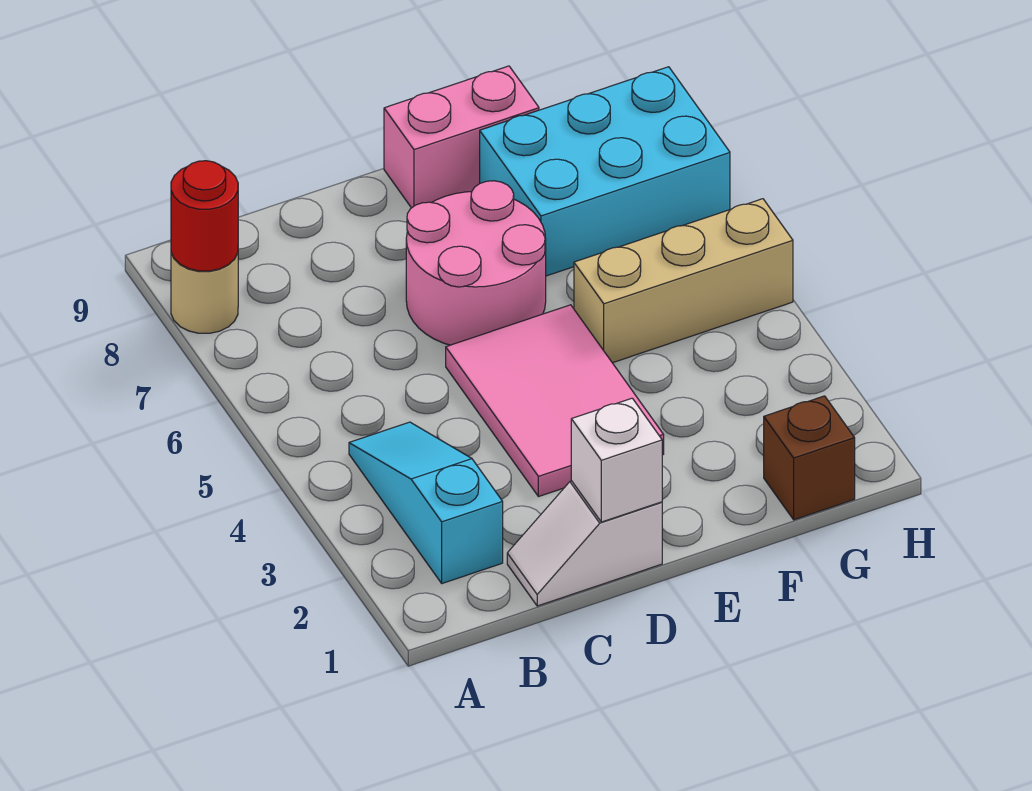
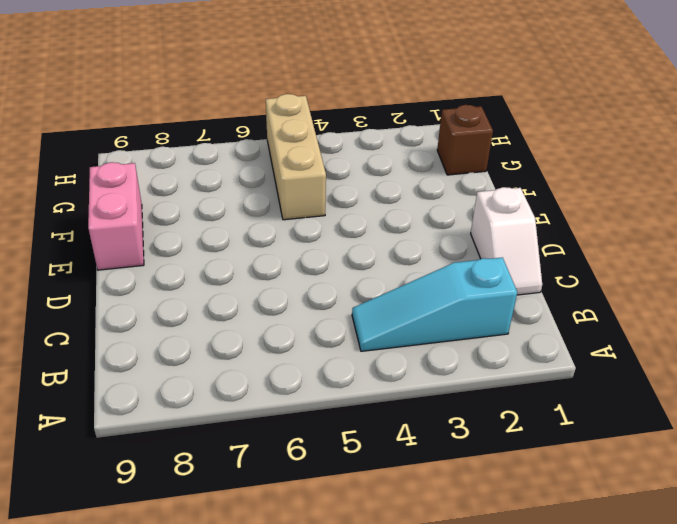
none -> tan 1x1 round brick [171,253,238,333]
none -> pink 2x3 tile [446,305,664,497]

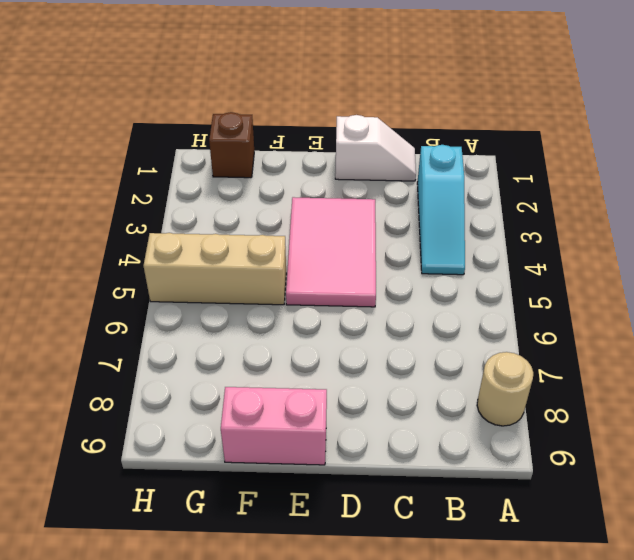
none -> pink 2x2 round brick [406,181,546,345]
none -> cyan 2x3 brick [480,67,730,276]

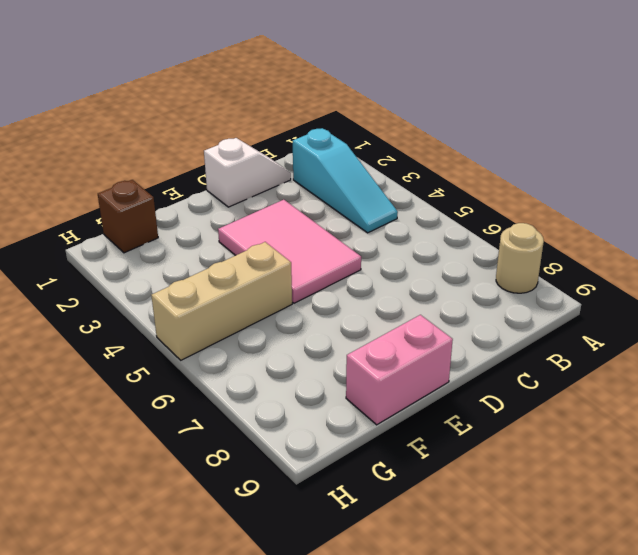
none -> pink 2x2 round brick [406,181,546,345]
none -> cyan 2x3 brick [480,67,730,276]

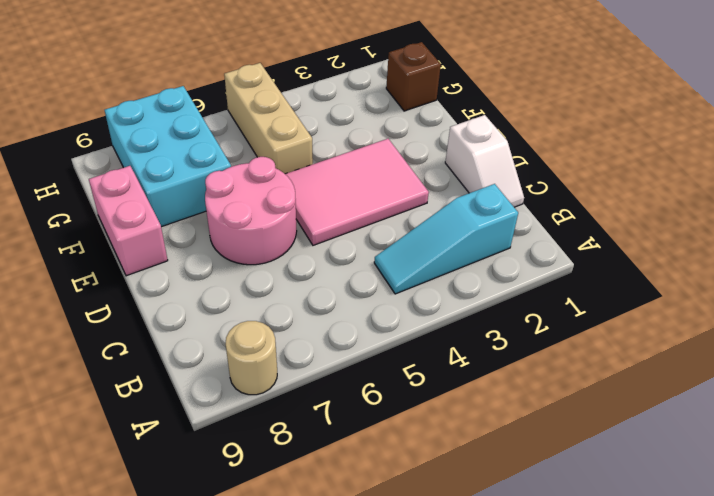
none -> red 1x1 round brick [171,161,238,271]
none -> white 1x1 brick [571,398,662,522]

